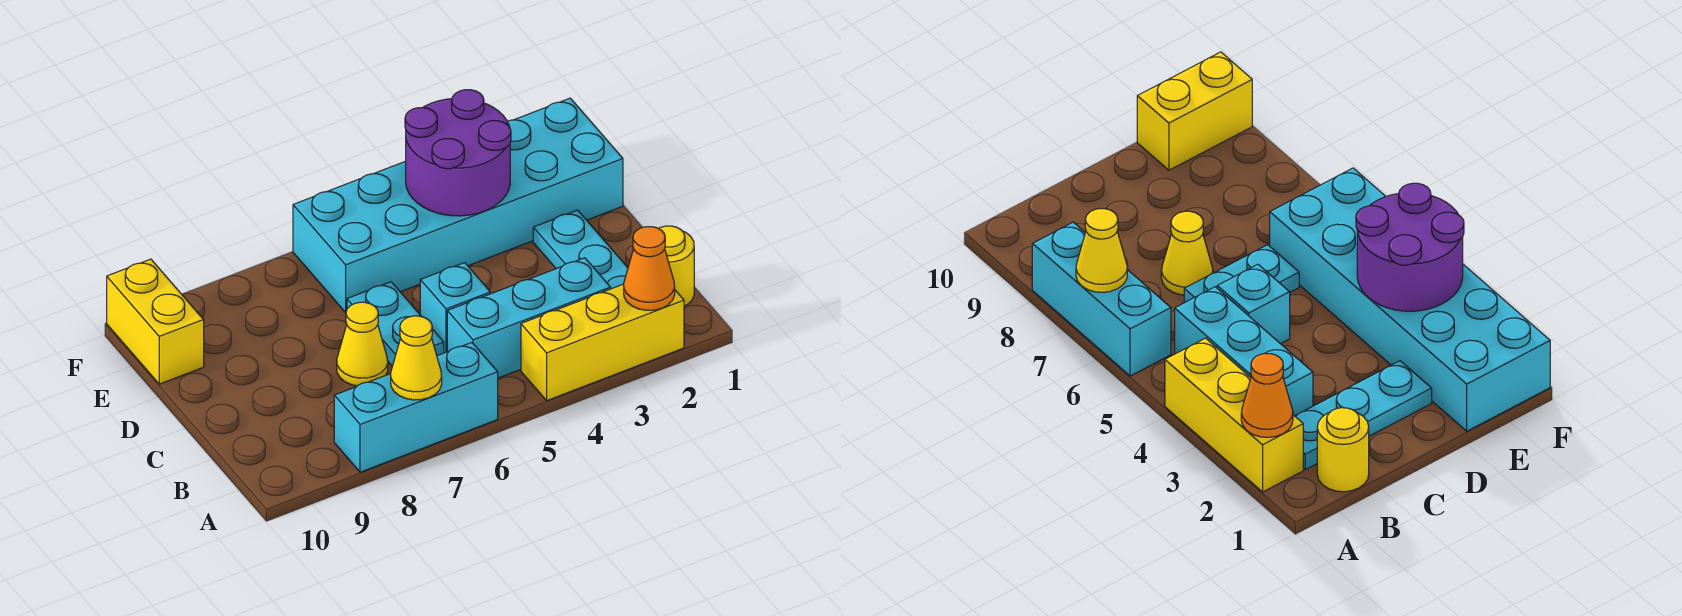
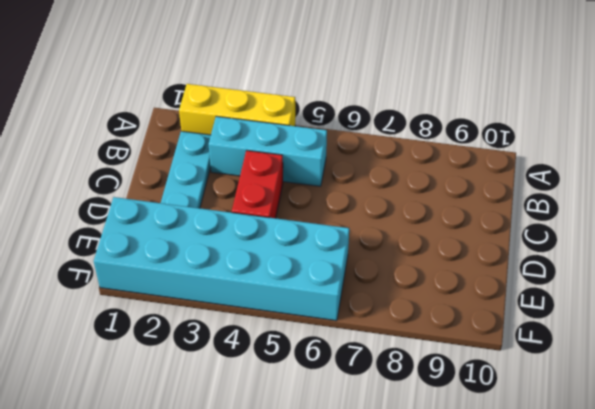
red 1x2 brick [232,150,283,218] -> none
none -> cyan 1x3 brick [334,343,498,472]
none -> yellow 1x1 round brick [659,226,694,306]
none -> cyan 1x1 brick [420,263,490,353]

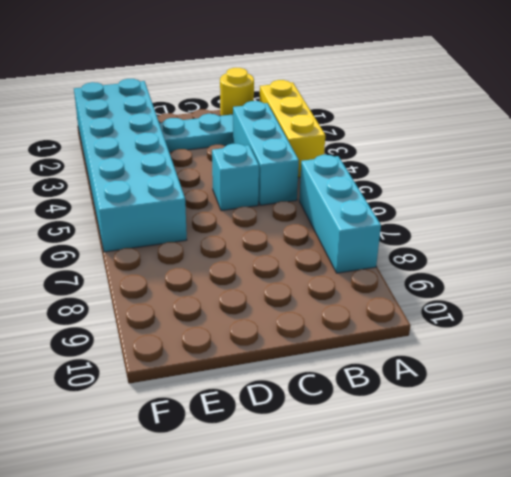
none -> cyan 1x2 plate [347,282,444,366]
none -> yellow 1x1 cone [337,302,388,386]
none -> yellow 1x2 brick [107,259,204,384]

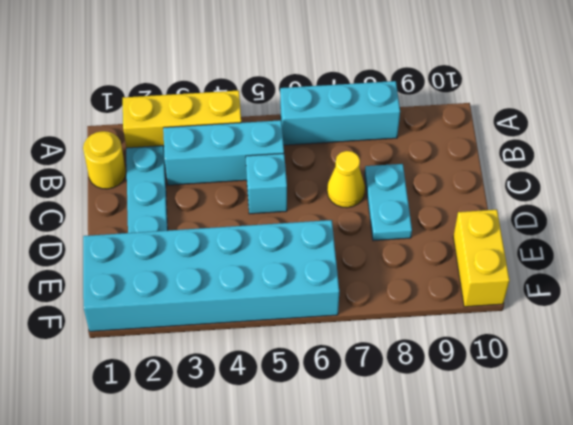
cyan 1x2 plate [365,164,412,241] -> cyan 1x2 plate moved to [347,282,444,366]
none -> orange 1x1 cone [624,227,675,310]
none -> yellow 1x1 cone [391,316,442,400]
none -> purple 2x2 round brick [405,90,511,216]

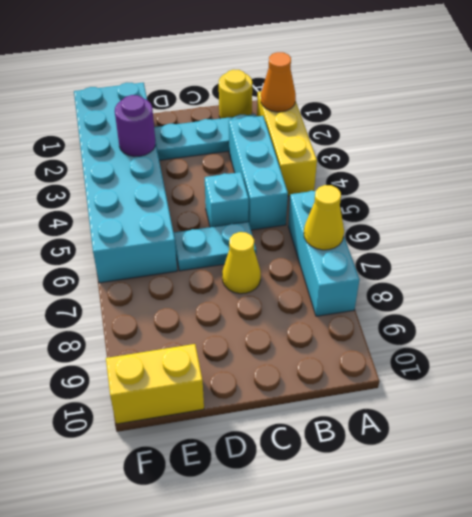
purple 1x1 round brick [115,95,155,157] -> purple 2x2 round brick [405,90,511,216]

